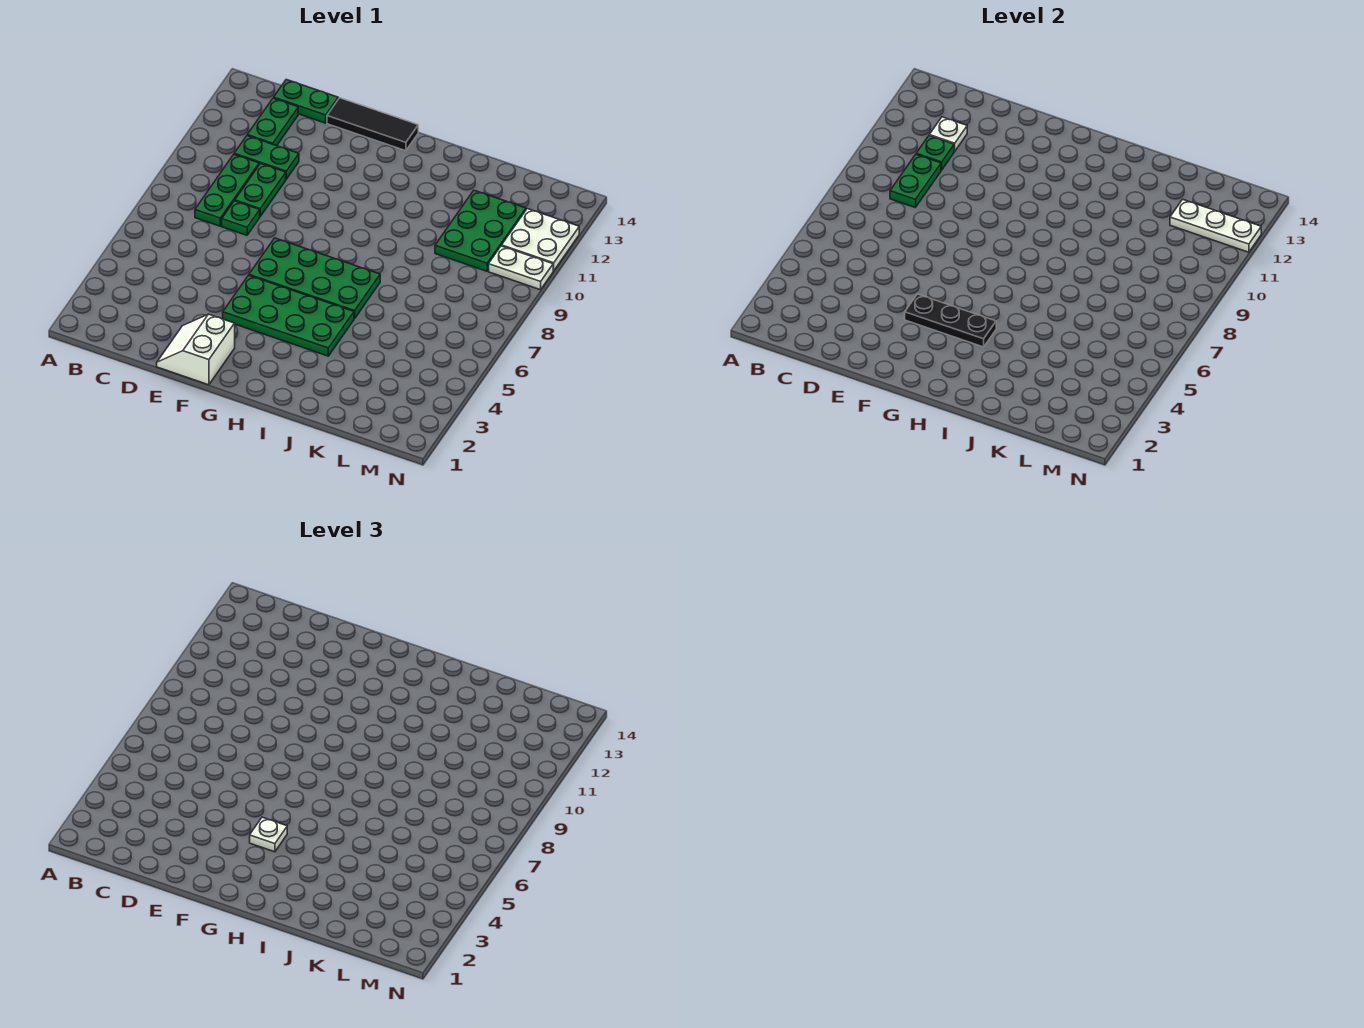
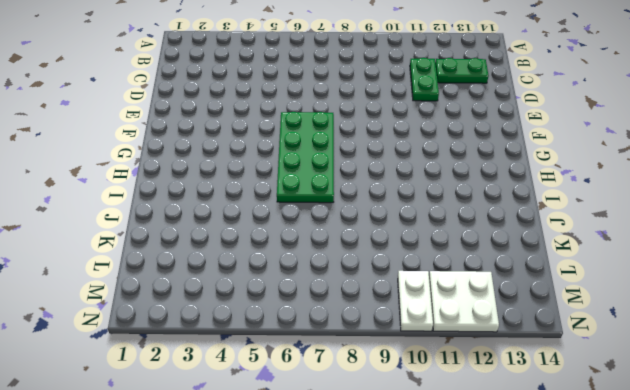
none -> green 1x3 plate [195,155,259,226]
none -> green 1x2 plate [274,80,338,123]
none -> green 1x1 plate [222,201,260,235]

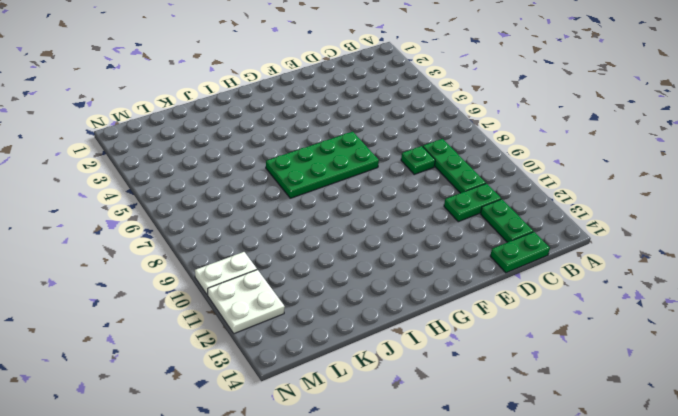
none -> green 1x2 plate [235,164,286,216]
none -> white 2x2 slope [157,314,235,385]
none -> black 1x3 tile [327,98,418,151]

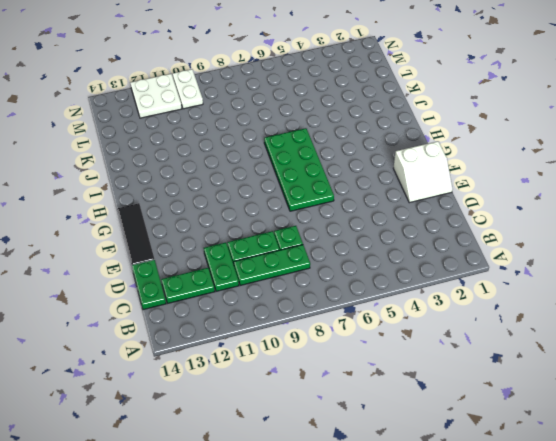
none -> green 2x4 plate [223,275,354,356]
none -> green 2x3 plate [435,190,526,271]
none -> green 1x2 plate [890,155,941,208]

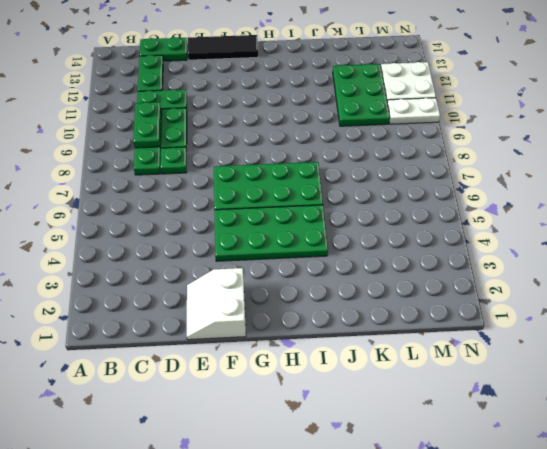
none -> green 1x1 plate [916,136,954,170]
none -> white 1x1 plate [929,117,967,151]
none -> black 1x3 plate [905,294,996,347]

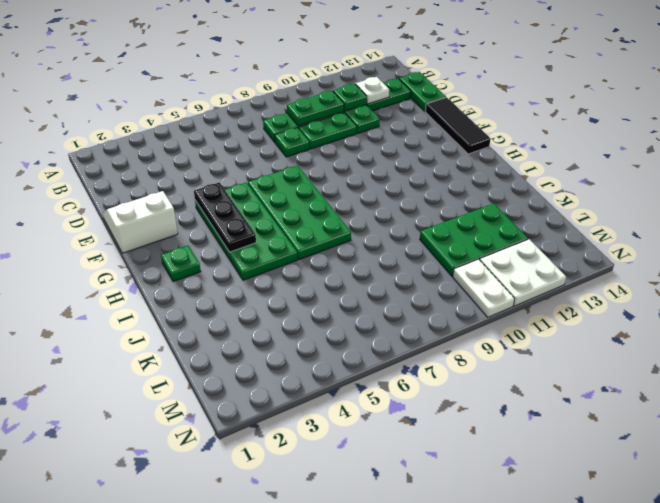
green 1x1 plate [161,245,201,282] -> none
none -> white 1x3 plate [1170,199,1261,252]
none -> white 1x1 plate [250,817,287,852]

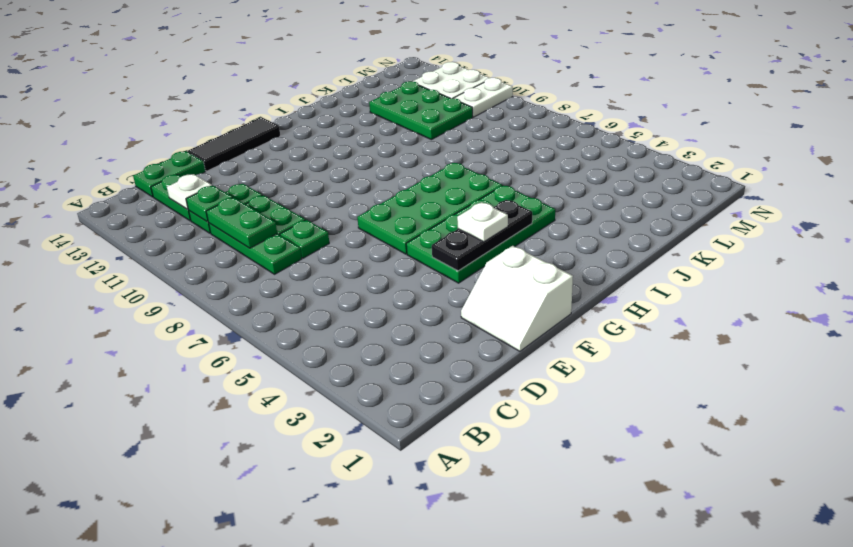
none -> white 1x3 plate [1170,199,1261,252]

